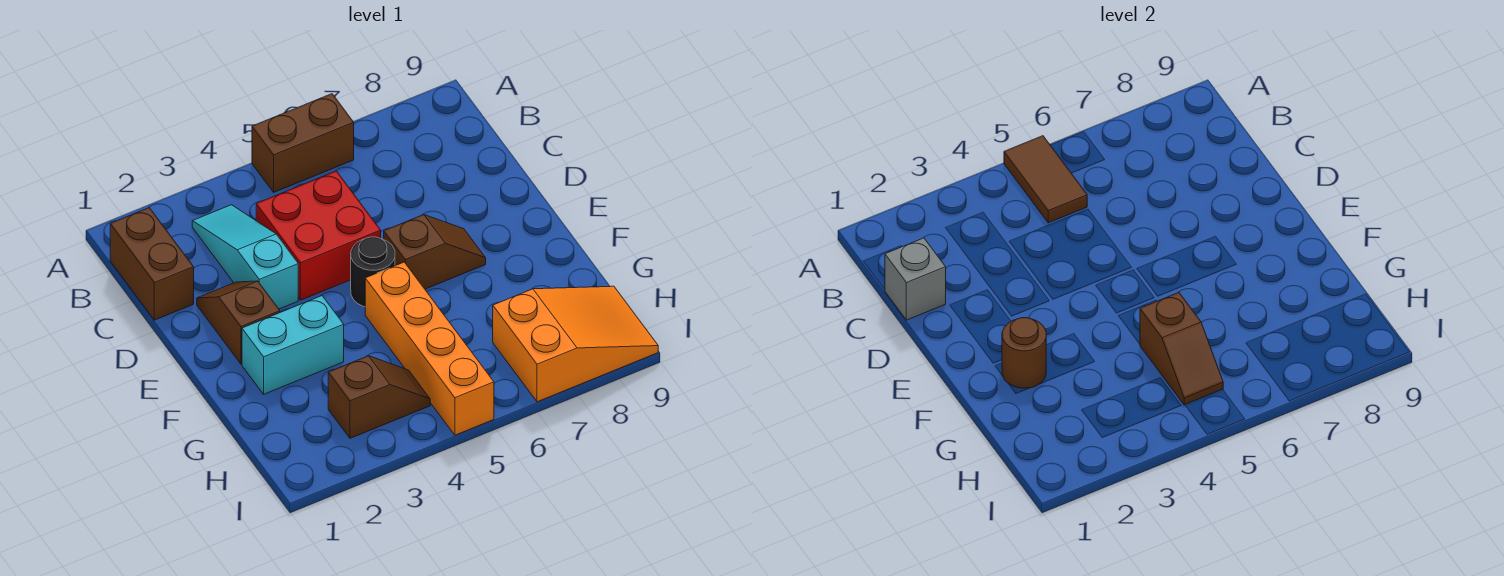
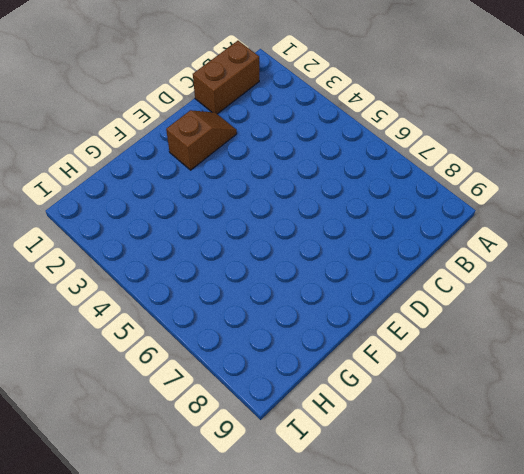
none -> brown 1x2 brick [252,94,354,192]
none -> cyan 1x3 slope [192,205,298,309]
none -> red 2x2 brick [256,171,381,300]

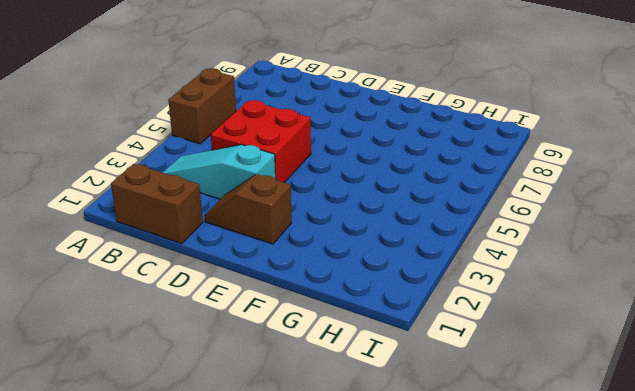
none -> black 1x1 round brick [351,237,395,307]
none -> brown 1x2 slope [384,215,486,289]
none -> cyan 1x2 brick [242,296,344,394]

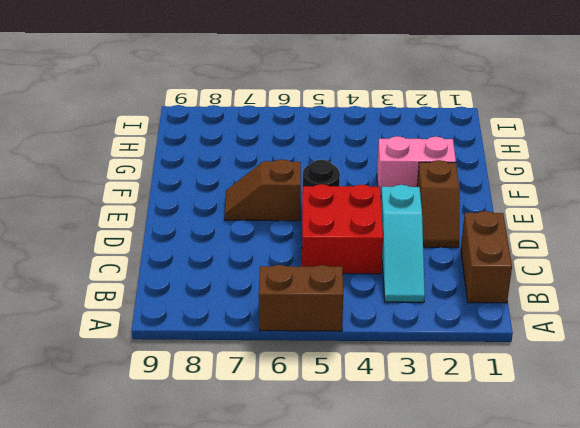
pink 1x2 brick [377,136,456,195] -> cyan 1x2 brick [242,296,344,394]
none -> orange 1x4 brick [365,262,494,435]
none -> brown 1x2 slope [328,356,430,438]
none -> orange 2x3 slope [493,286,658,402]

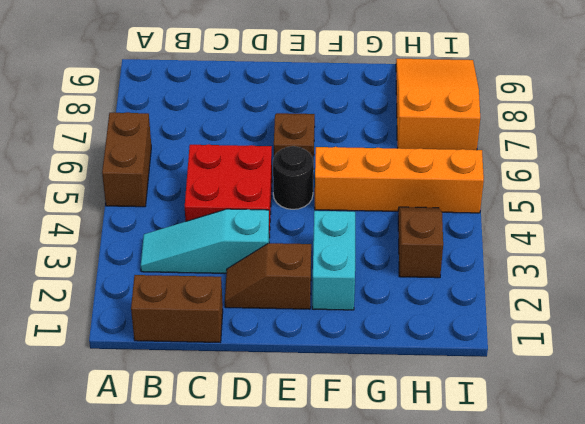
none -> brown 1x2 tile [1004,136,1087,223]
none -> grey 1x1 brick [885,238,946,320]
none -> brown 1x1 round brick [1002,318,1046,388]

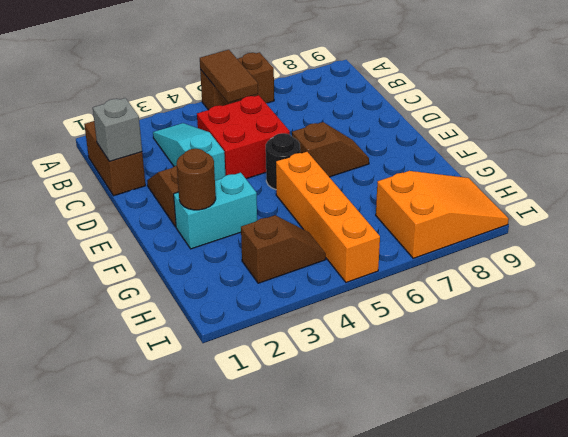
none -> brown 1x2 slope [1140,293,1223,405]

